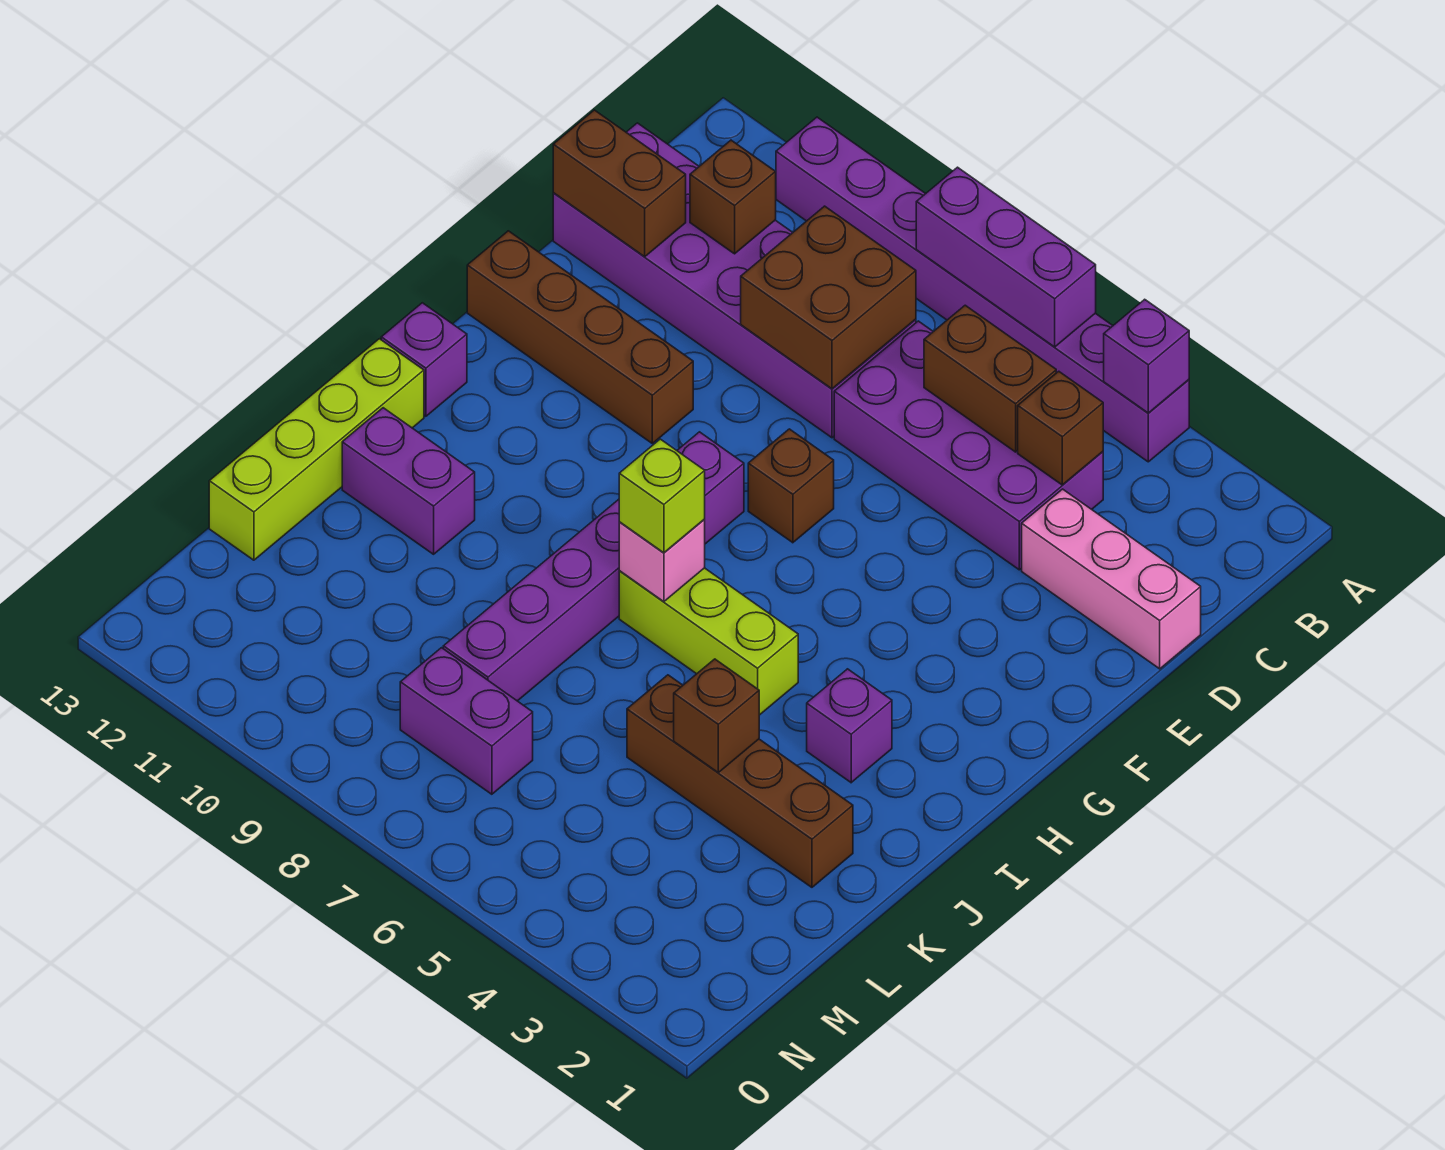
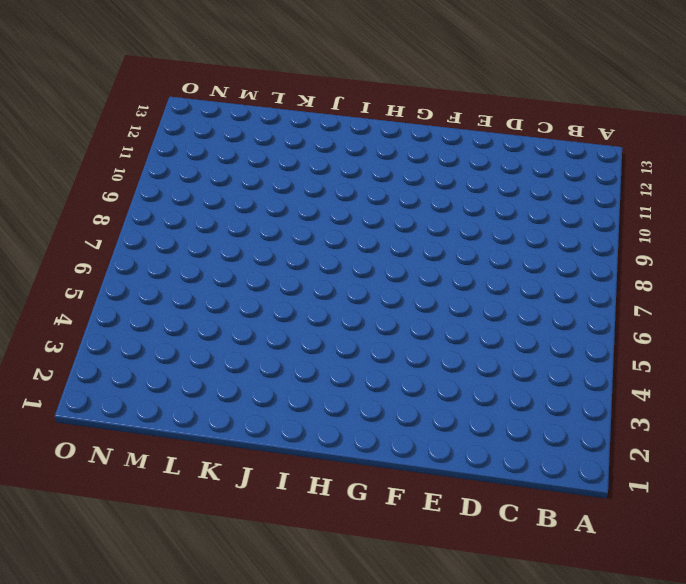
none -> purple 1x8 brick [776,117,1189,462]
none -> purple 2x4 brick [834,321,1103,570]
none -> purple 2x6 brick [553,123,916,438]

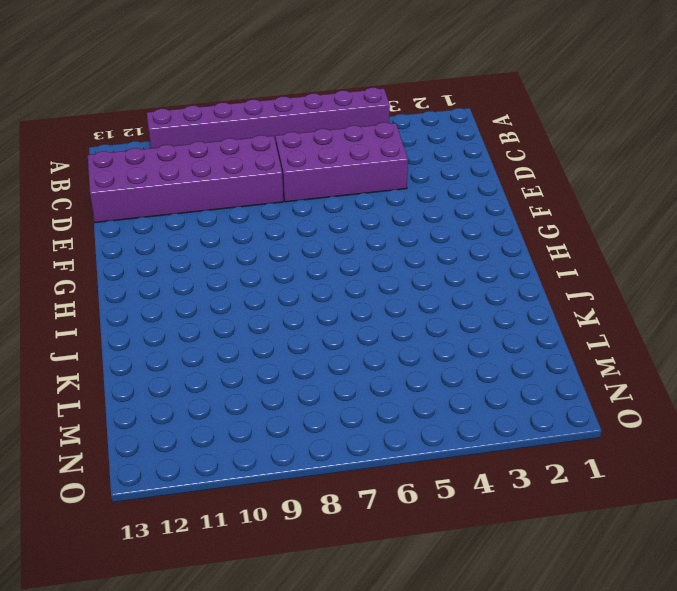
none -> pink 1x3 brick [1022,489,1201,669]
none -> brown 1x1 brick [748,429,834,543]
none -> brown 1x4 brick [467,231,693,443]

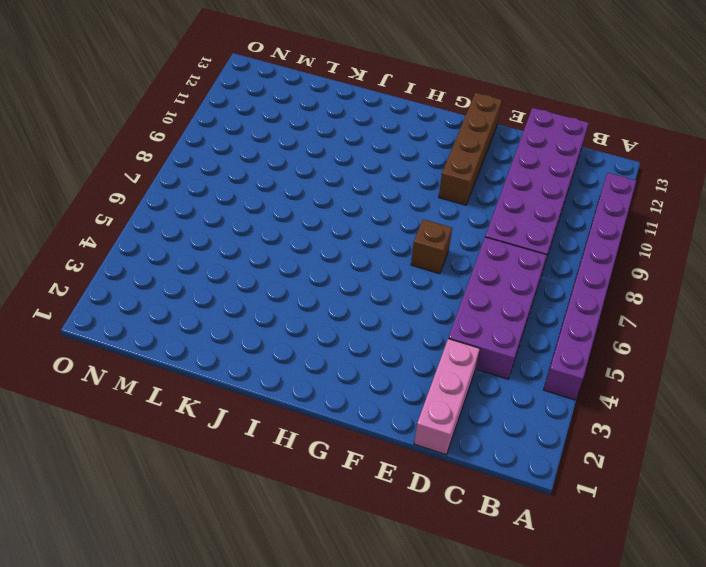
none -> purple 1x6 brick [443,432,744,701]
none -> purple 1x1 brick [381,303,467,416]
none -> purple 1x1 brick [807,669,892,783]

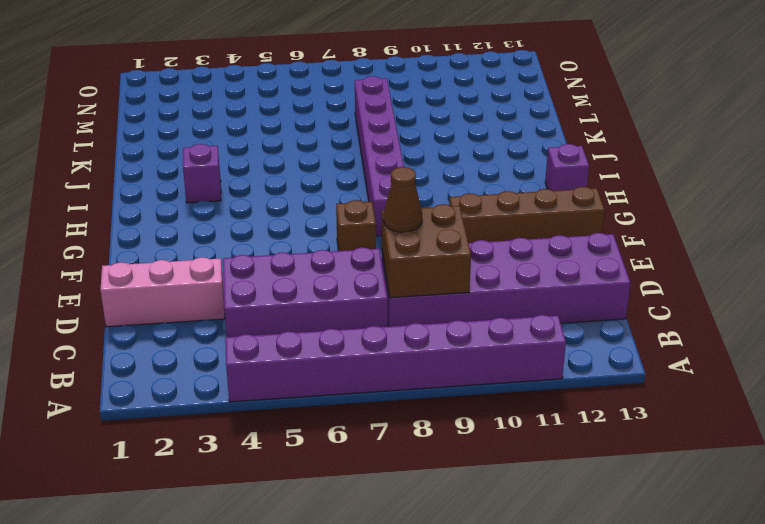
brown 1x1 cone [384,167,422,232] -> none
none -> lime 1x3 brick [619,568,798,715]
none -> lime 1x4 brick [209,339,424,560]
none -> purple 1x2 brick [342,408,475,554]

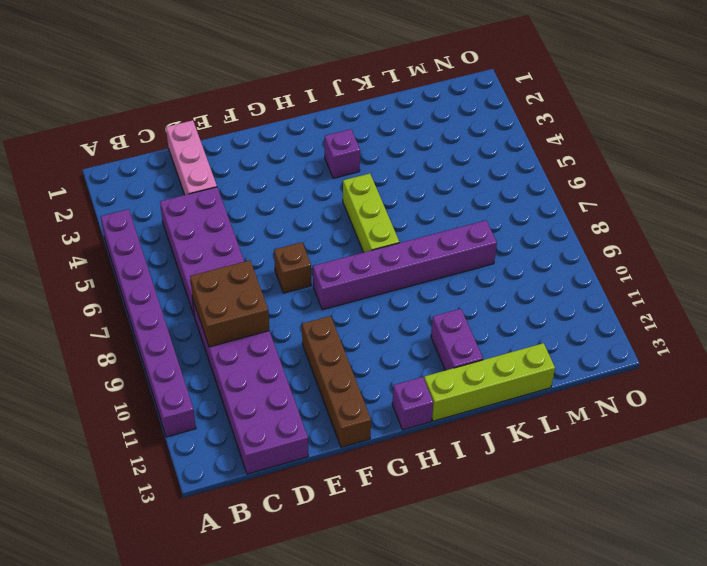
none -> brown 1x4 brick [627,675,853,887]
none -> purple 1x2 brick [400,648,533,794]
none -> purple 1x1 brick [1104,299,1189,413]

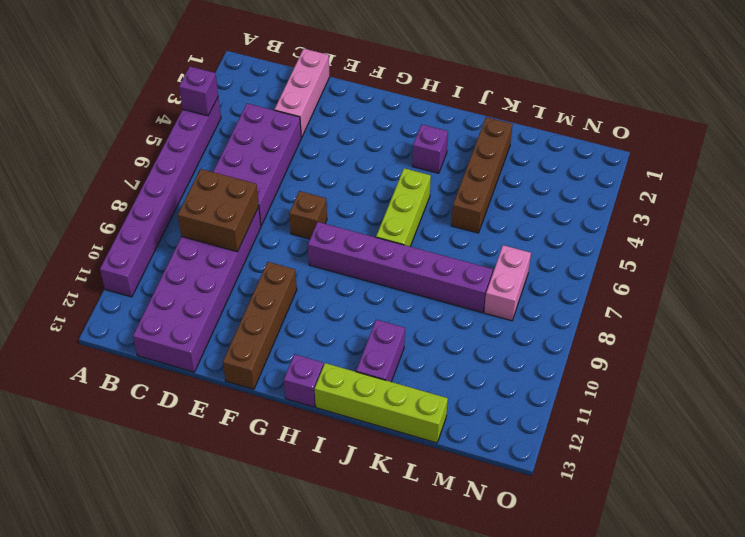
pink 1x2 brick [484,245,531,321] -> purple 1x2 brick [400,648,533,794]
none -> purple 1x3 brick [916,167,1096,347]
none -> brown 1x1 brick [1018,371,1103,485]
none -> brown 1x2 brick [924,305,1056,452]

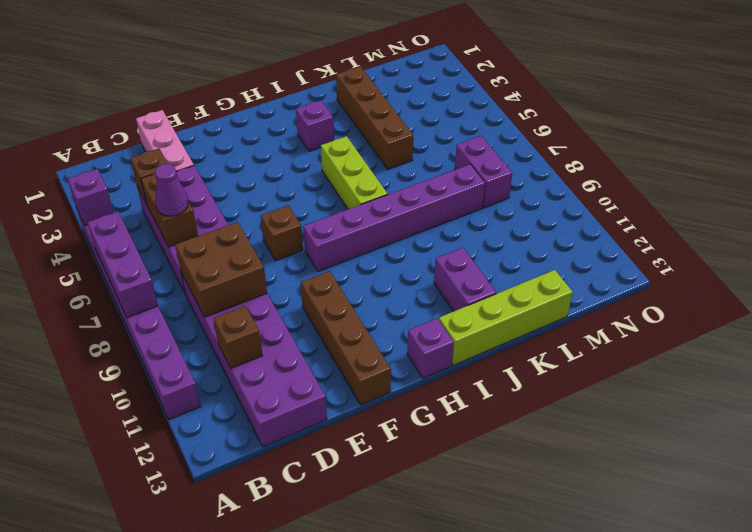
purple 1x1 cone [155,164,188,216] -> none
none -> brown 1x2 brick [553,110,686,257]
none -> pink 1x1 brick [619,519,705,602]
none -> brown 1x1 brick [674,659,759,772]

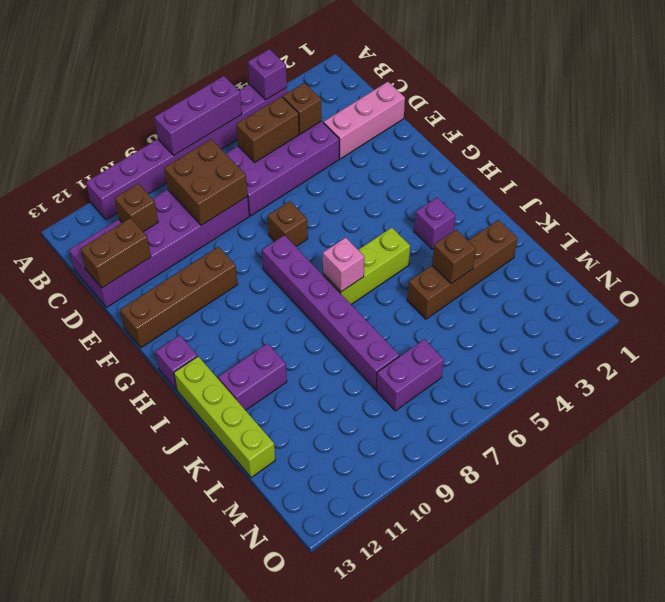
none -> lime 1x1 brick [619,439,705,553]

